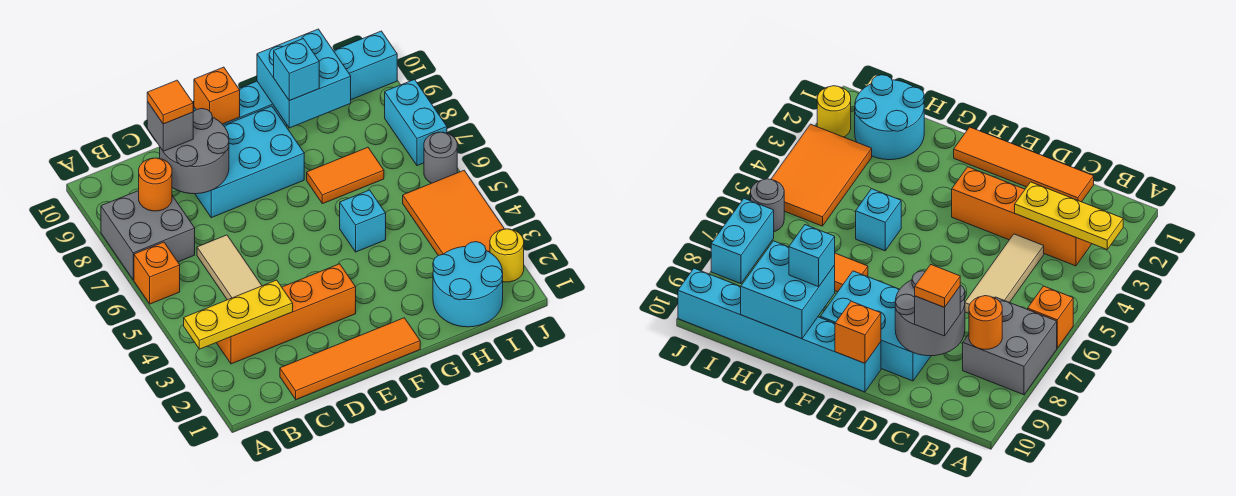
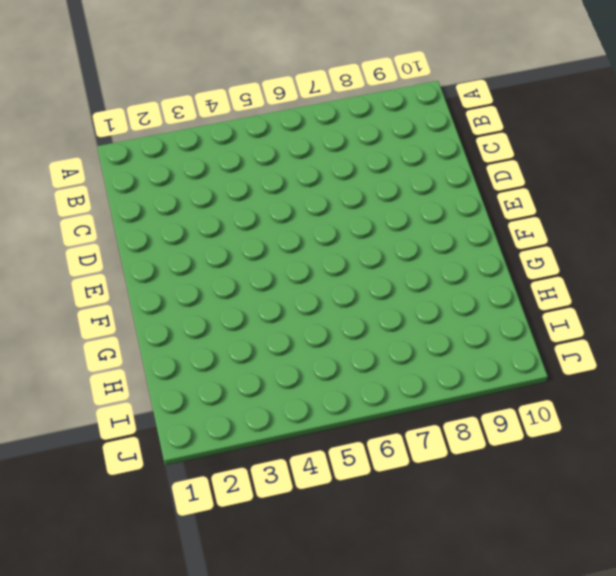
none -> orange 1x1 brick [134,242,180,304]
none -> grey 2x2 brick [101,191,195,280]
none -> orange 1x4 brick [217,264,356,364]

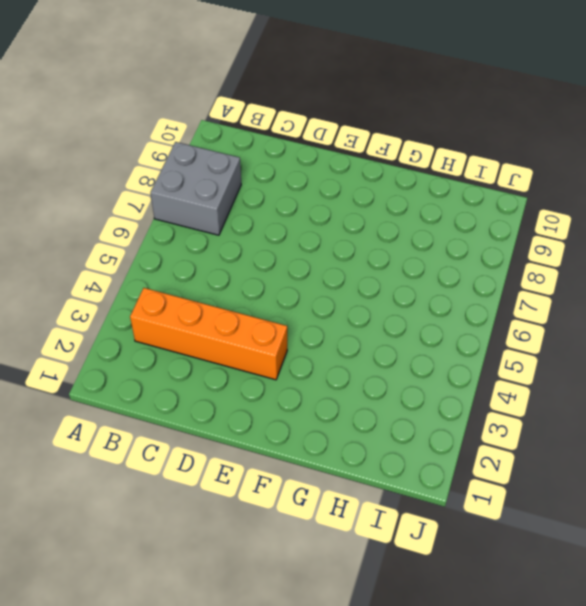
none -> orange 1x1 brick [134,242,180,304]
none -> orange 1x4 tile [280,318,420,399]
none -> tan 1x3 tile [197,235,262,300]

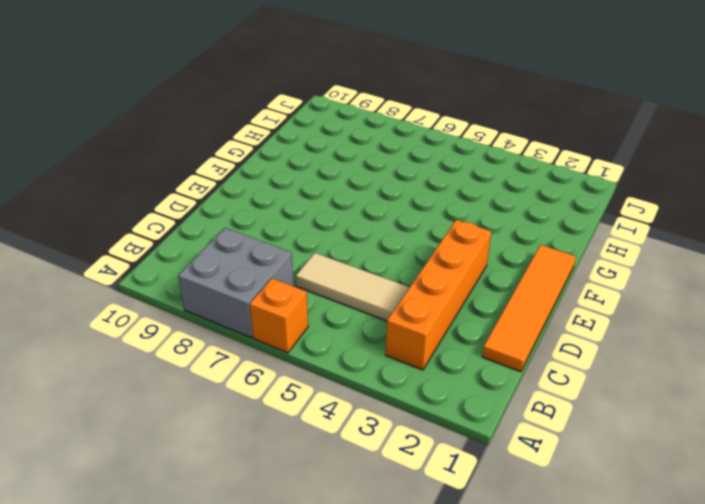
none -> cyan 2x3 brick [195,106,304,218]
none -> cyan 1x6 brick [194,31,397,126]
none -> cyan 1x1 brick [340,190,386,252]

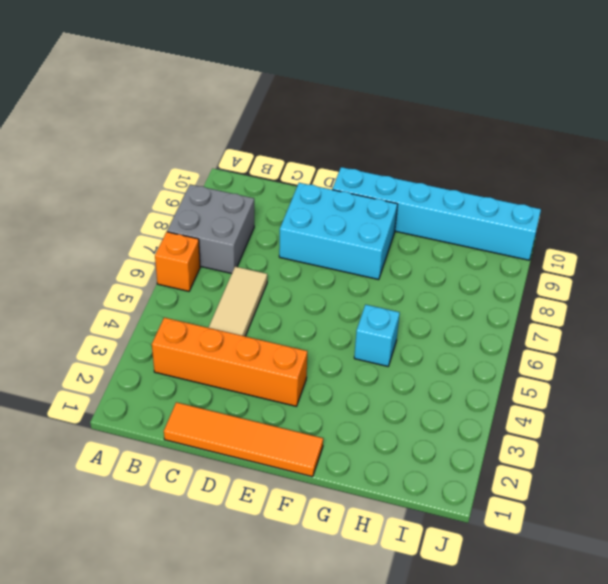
none -> orange 1x2 tile [307,147,384,204]
none -> cyan 2x2 round brick [433,242,503,327]
none -> orange 2x3 tile [403,171,504,256]

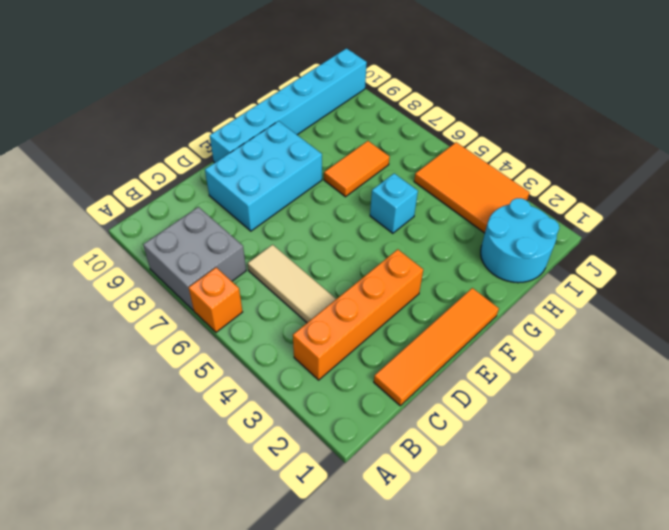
none -> yellow 1x1 round brick [490,229,524,282]
none -> grey 1x1 round brick [424,132,457,183]
none -> cyan 1x2 brick [385,80,447,166]

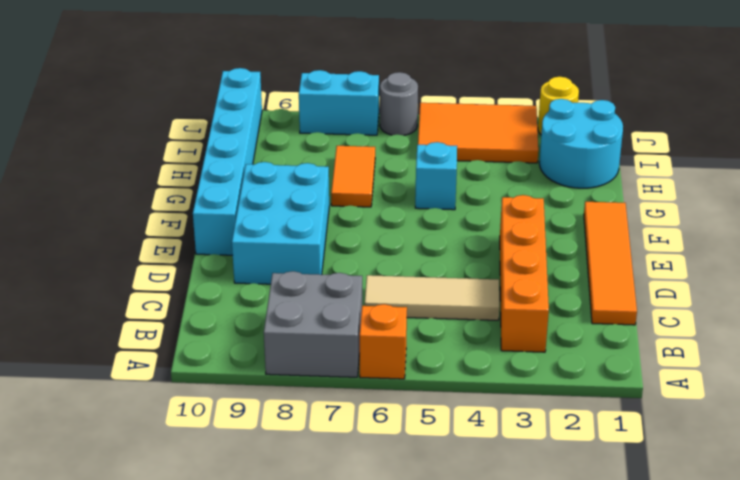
none -> yellow 1x3 plate [184,280,293,349]
none -> orange 1x1 round brick [139,158,172,211]
none -> grey 2x2 round brick [160,109,229,194]

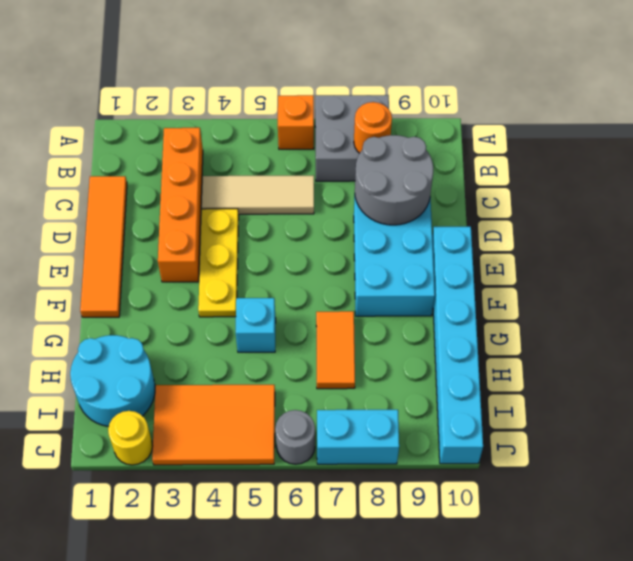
yellow 1x3 plate [198,209,239,317] -> yellow 1x3 plate moved to [184,280,293,349]
none -> orange 1x1 brick [194,67,240,124]
none -> cyan 2x2 brick [257,29,351,128]
none -> grey 1x1 brick [147,102,193,151]

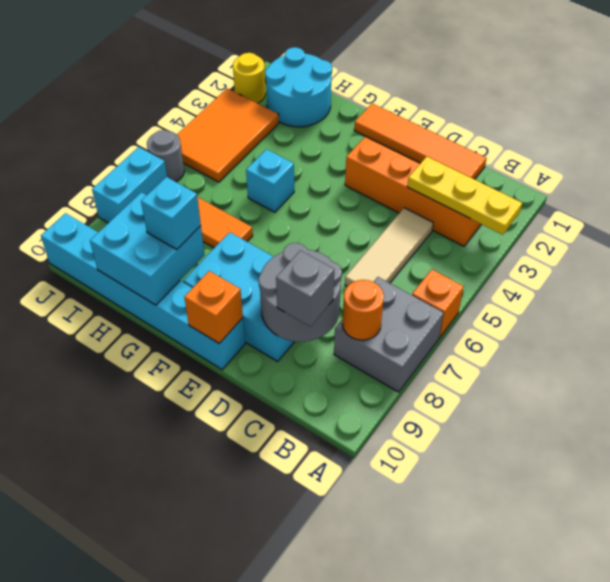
none -> orange 1x1 tile [147,80,193,124]

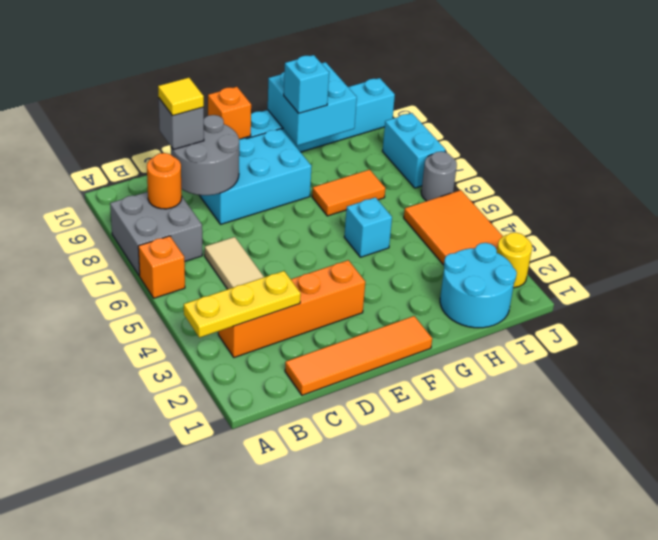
yellow 1x1 tile [158,78,204,116] -> orange 1x1 tile [147,80,193,124]

